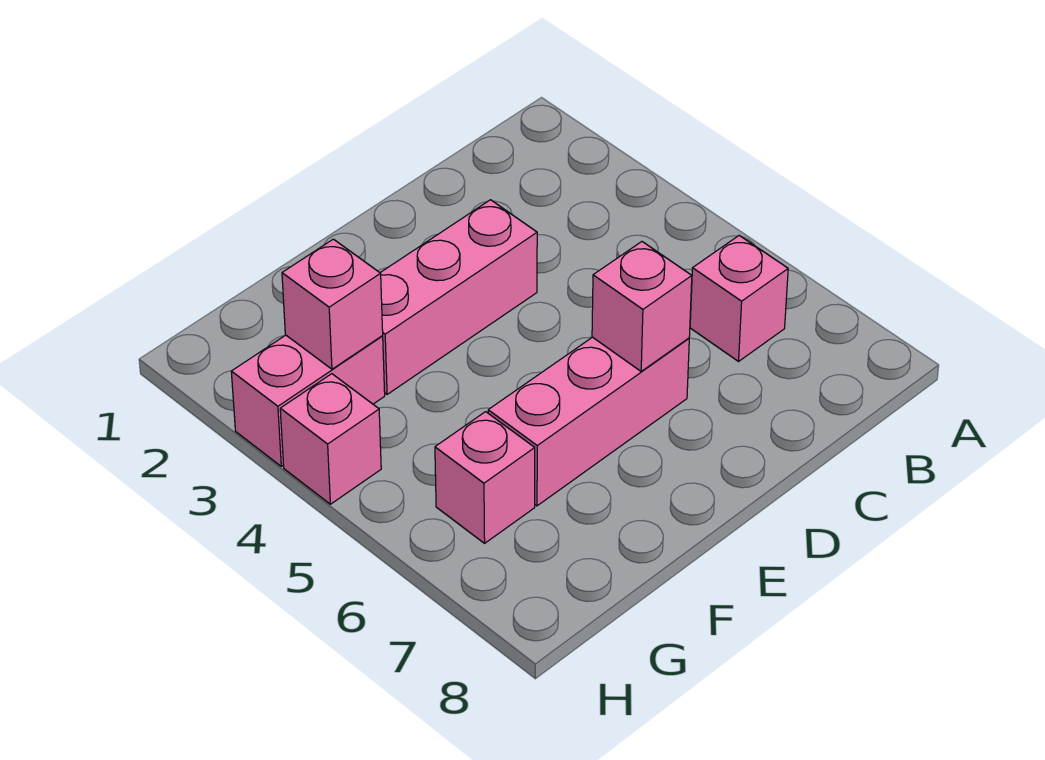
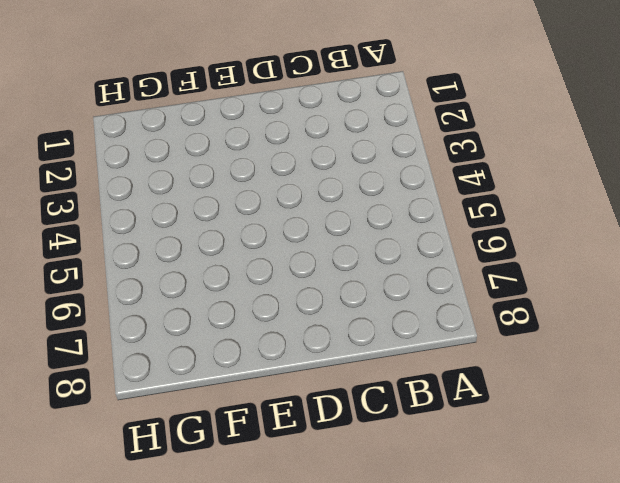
none -> pink 1x1 brick [690,236,788,361]
none -> pink 1x3 brick [380,200,537,394]

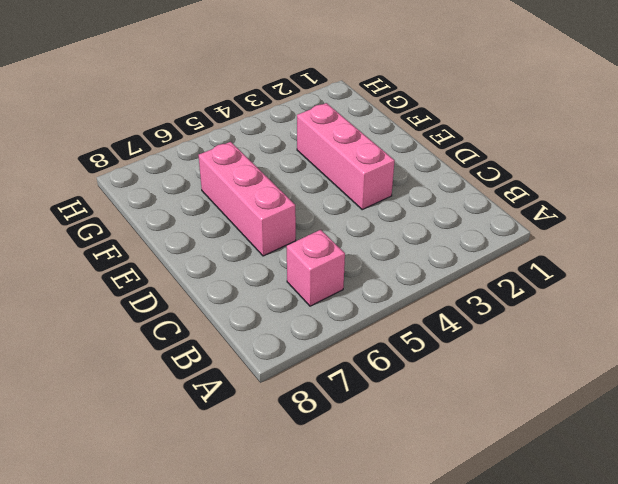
none -> pink 1x2 brick [231,335,385,466]
none -> pink 1x1 brick [435,412,535,543]

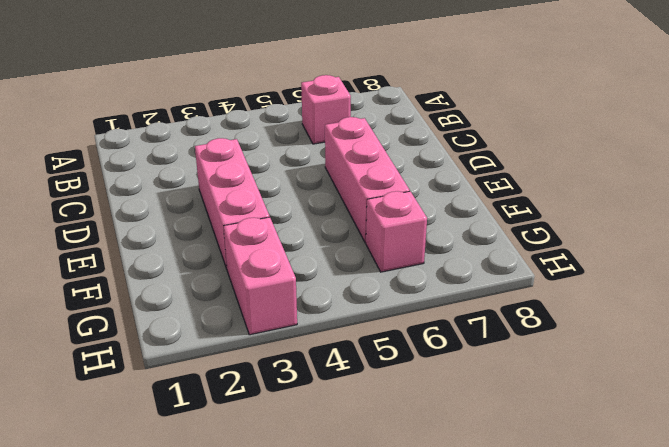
none -> pink 1x1 brick [280,374,381,504]
none -> pink 1x1 brick [592,242,692,371]

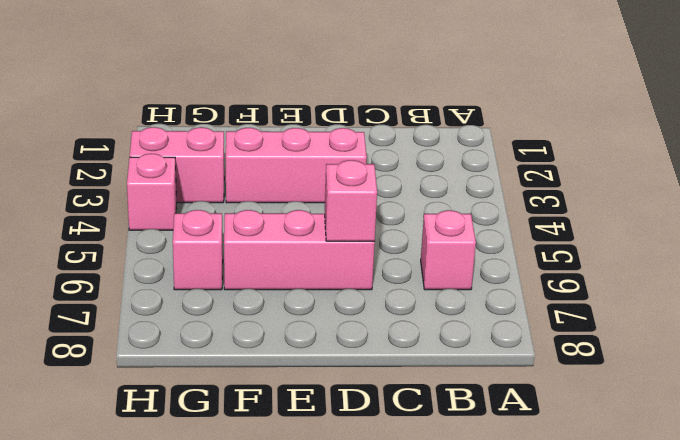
none -> pink 1x1 brick [282,239,383,369]

